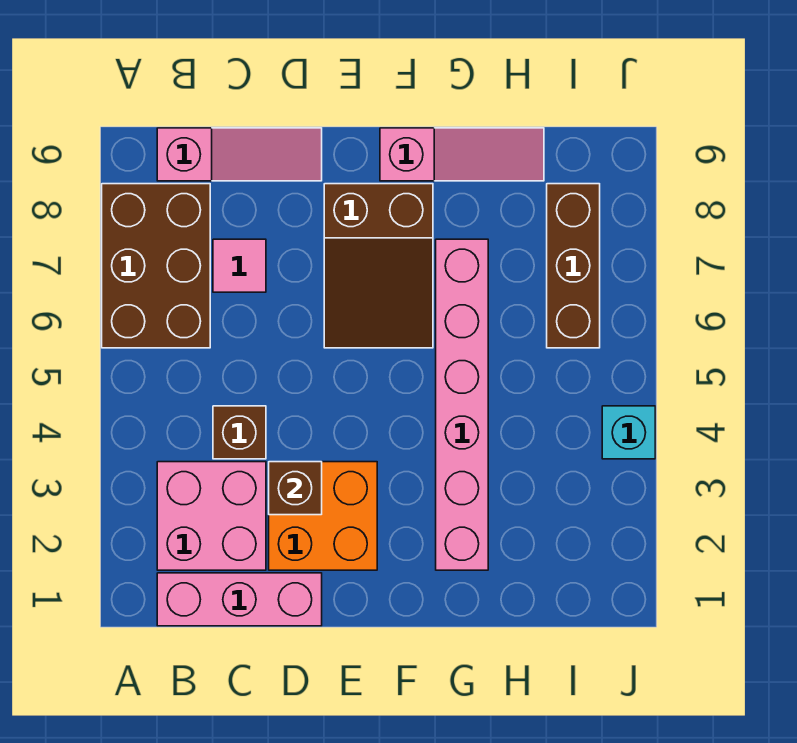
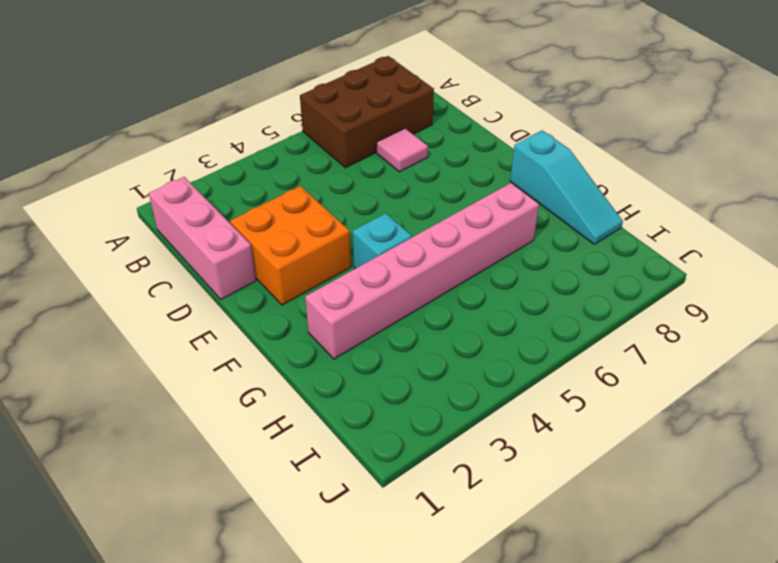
cyan 1x1 brick [353,213,412,269] -> cyan 1x1 brick moved to [602,406,655,459]
cyan 1x3 slope [510,130,623,244] -> pink 1x3 slope [380,128,544,181]
none -> pink 2x2 brick [157,462,266,570]
none -> pink 1x3 slope [157,128,322,181]
none -> brown 1x1 brick [213,406,266,459]

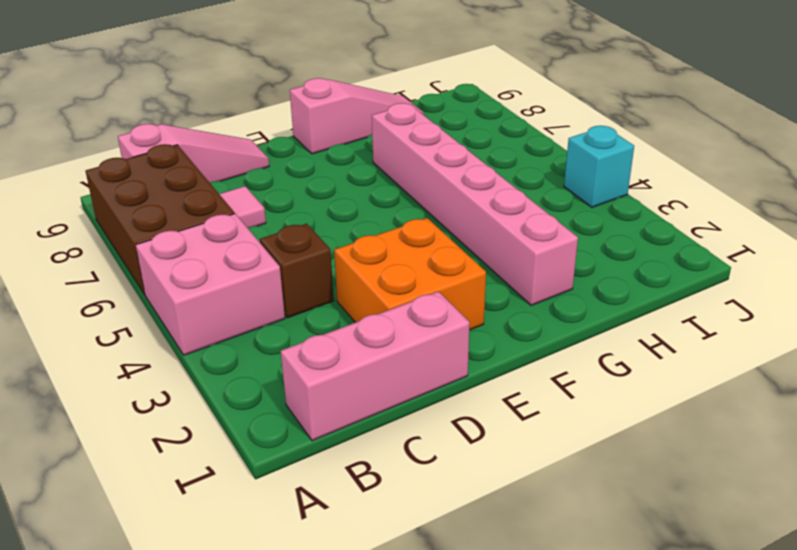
pink 2x2 brick [136,214,285,355] -> pink 2x2 brick moved to [157,462,266,570]
none -> brown 2x3 slope [324,184,433,348]
none -> brown 1x3 brick [547,184,600,348]
none -> brown 1x1 brick [269,462,322,515]

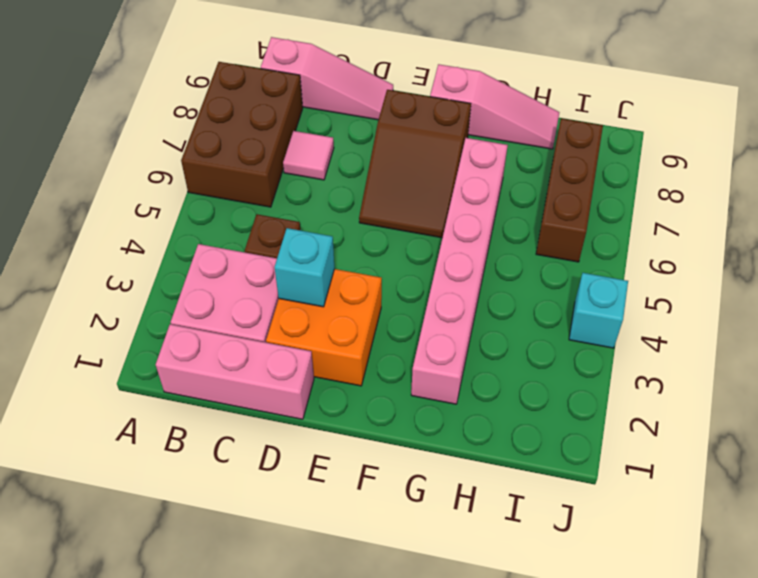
cyan 1x1 brick [275,228,335,307] -> brown 1x1 brick [269,462,322,515]

